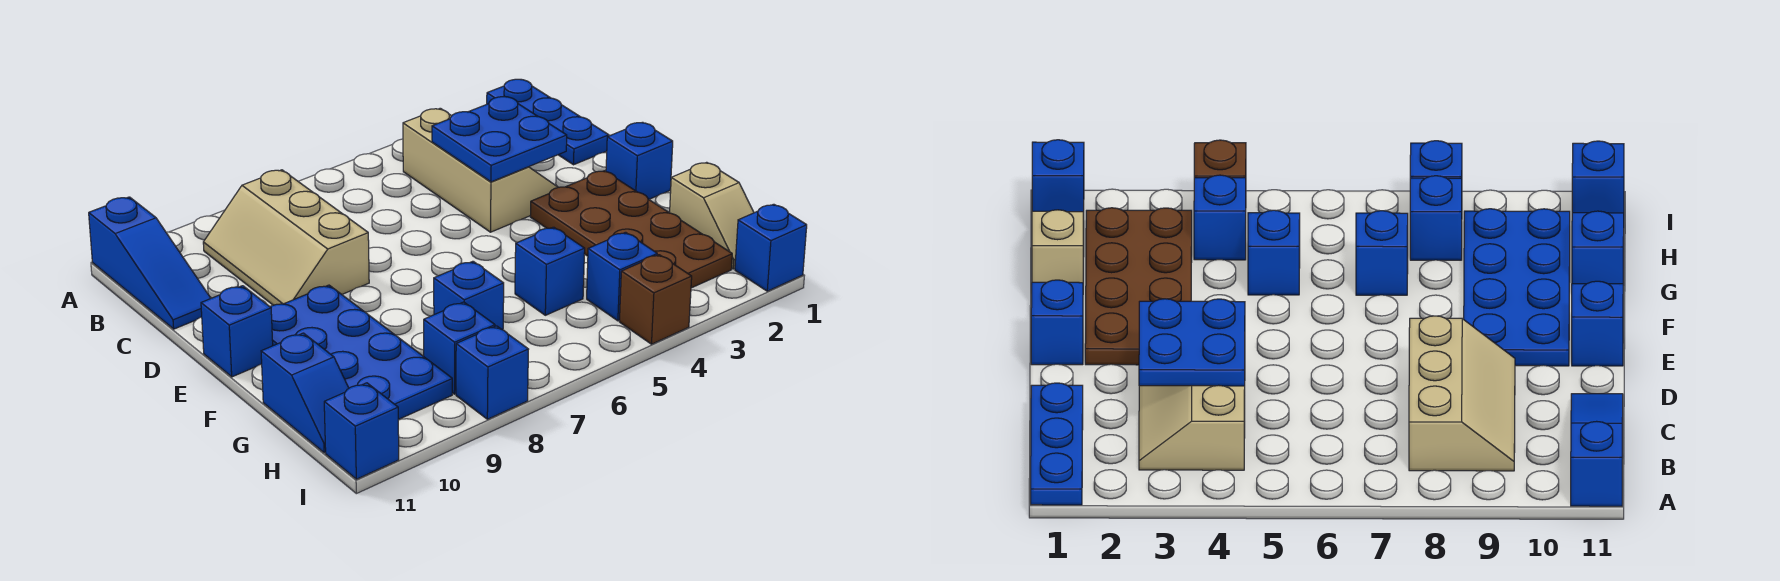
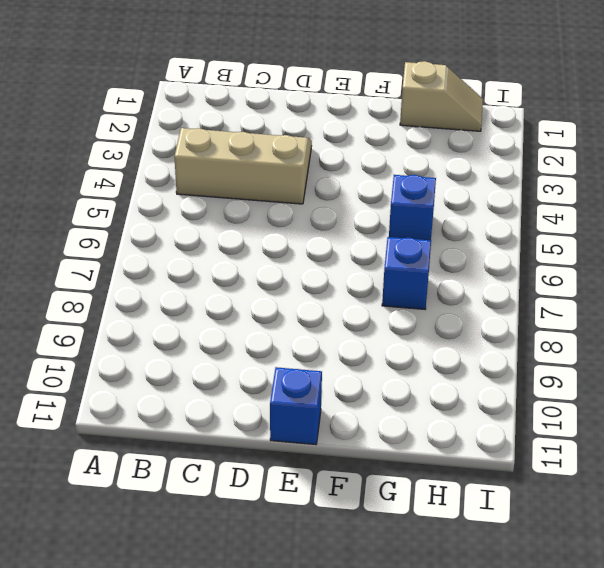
none -> blue 1x3 plate [487,79,609,165]
none -> blue 1x3 slope [89,197,211,329]
none -> tan 2x3 slope [203,170,369,305]

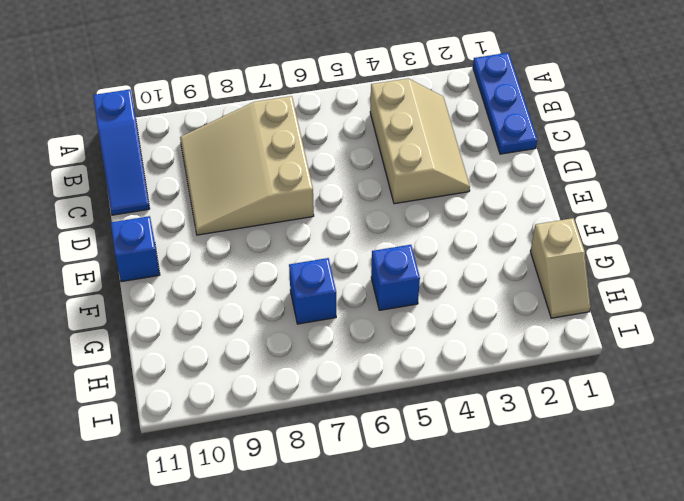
tan 3x3 slope [180,96,314,235] -> tan 2x3 slope [203,170,369,305]
none -> blue 1x1 brick [606,122,673,199]
none -> brown 2x4 plate [530,171,732,288]
none -> blue 2x4 plate [270,285,452,420]

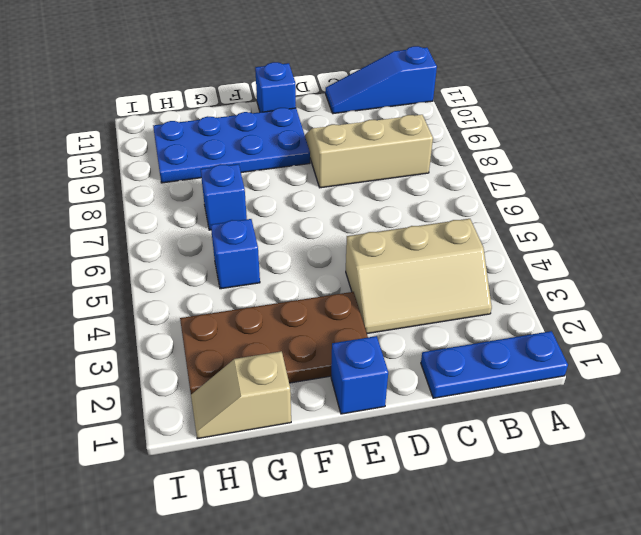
none -> blue 1x2 slope [261,333,349,453]
none -> blue 1x1 brick [587,232,657,321]
none -> blue 1x1 brick [424,302,495,394]

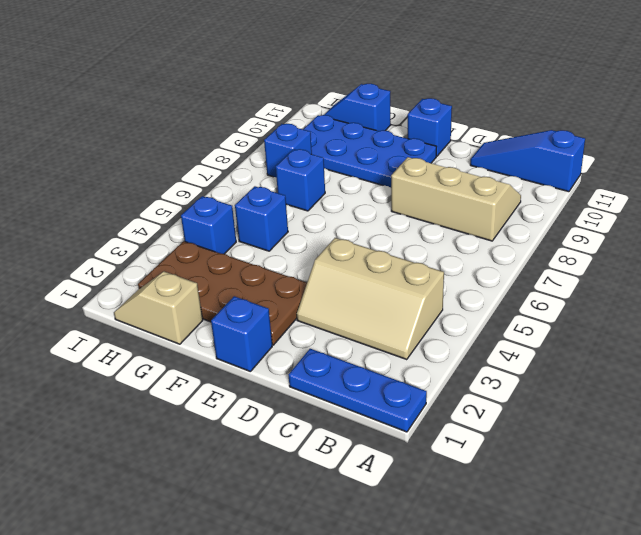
none -> blue 1x1 brick [735,204,807,291]
none -> brown 1x1 brick [619,255,692,344]
none -> blue 1x1 brick [456,326,529,419]

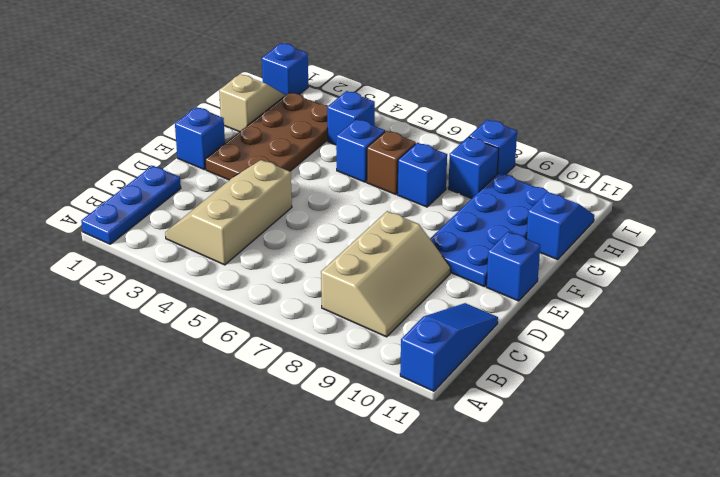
brown 1x1 brick [367,131,416,194] -> brown 1x1 brick moved to [619,255,692,344]
none -> blue 1x1 brick [324,383,399,479]
none -> blue 2x2 plate [432,97,567,182]

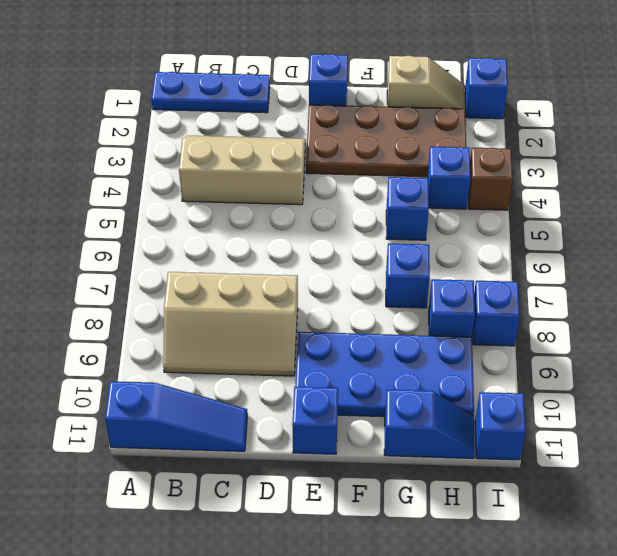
none -> blue 2x2 plate [432,97,567,182]

